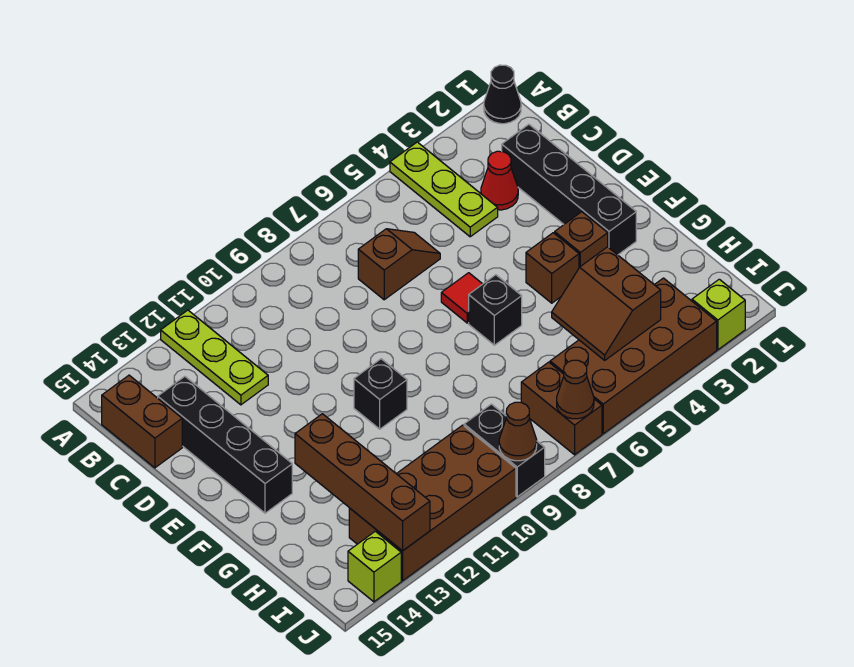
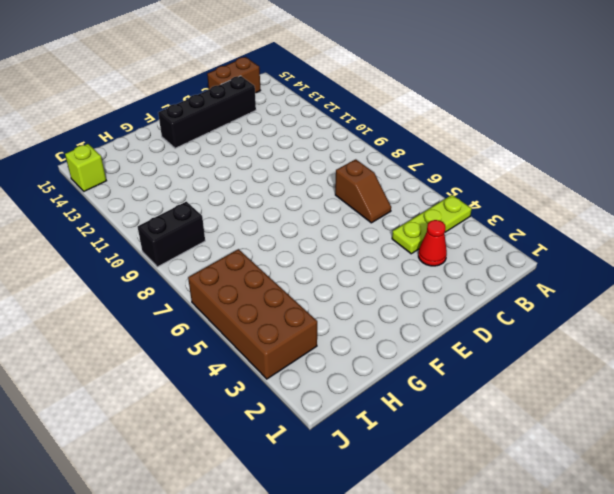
none -> black 1x1 cone [484,65,521,124]
none -> lime 1x3 plate [161,310,268,405]
none -> black 1x4 brick [502,124,636,255]

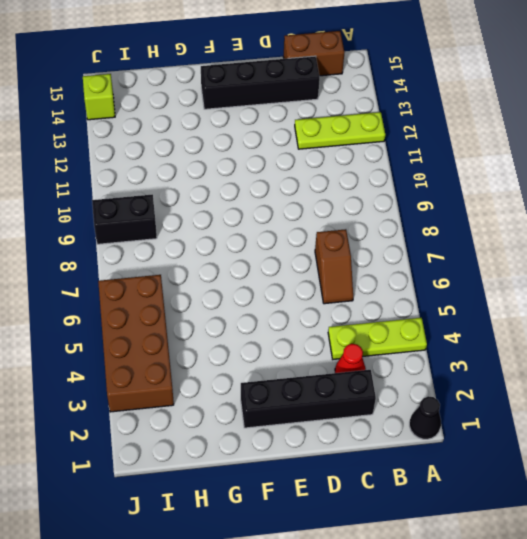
none -> red 1x1 tile [441,273,482,323]
none -> brown 1x1 brick [555,212,608,267]
none -> brown 1x1 brick [526,233,579,303]

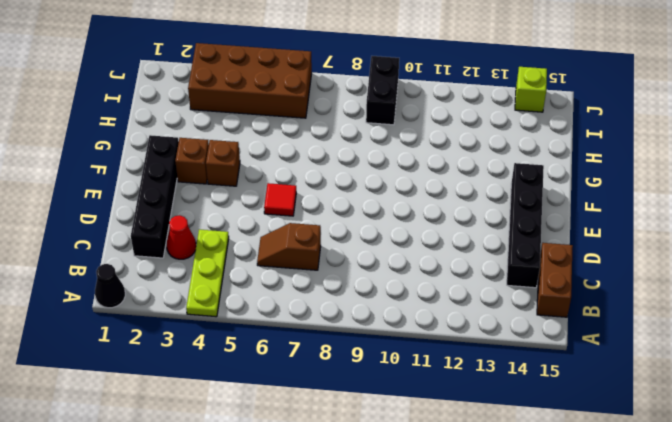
none -> lime 1x3 plate [161,310,268,405]
none -> black 1x1 brick [469,275,522,345]
none -> black 1x1 brick [354,359,407,429]

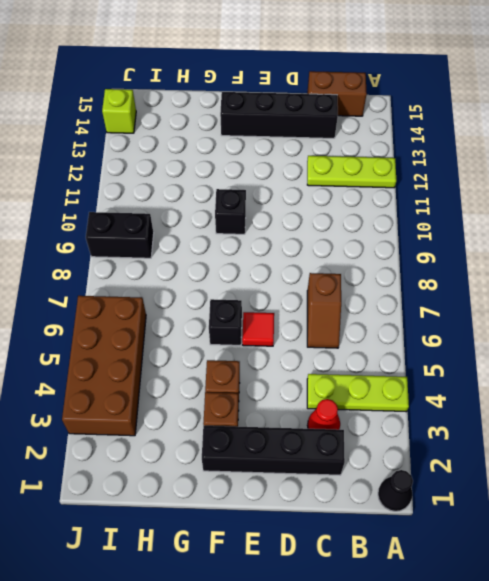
none -> brown 1x2 brick [521,362,602,455]
none -> brown 2x4 brick [349,425,516,581]
none -> lime 1x1 brick [692,279,745,350]

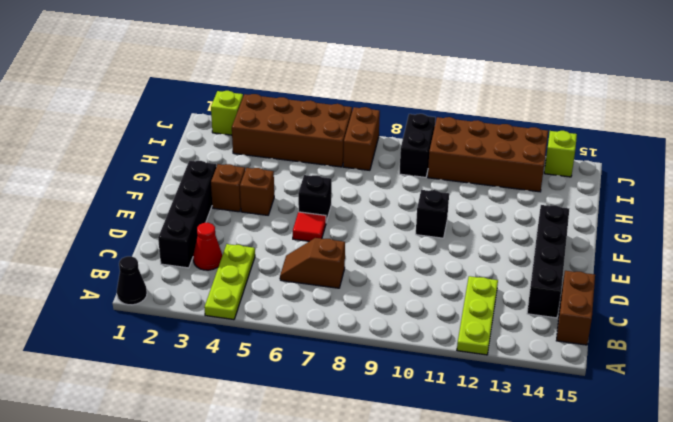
none -> brown 1x4 brick [295,414,430,551]
none -> brown 2x2 slope [552,247,661,360]
none -> brown 1x1 cone [557,360,594,419]

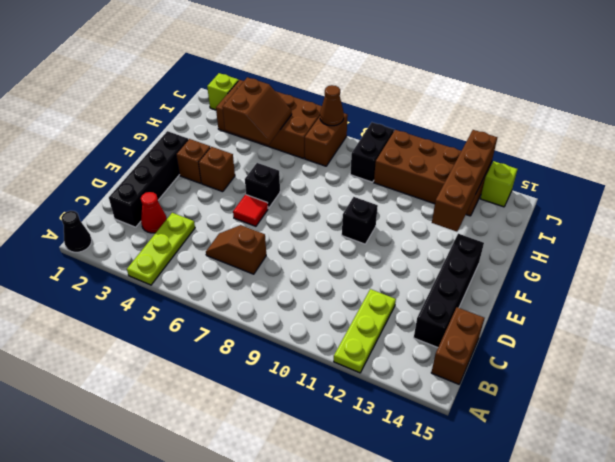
none -> brown 1x1 cone [499,402,537,461]

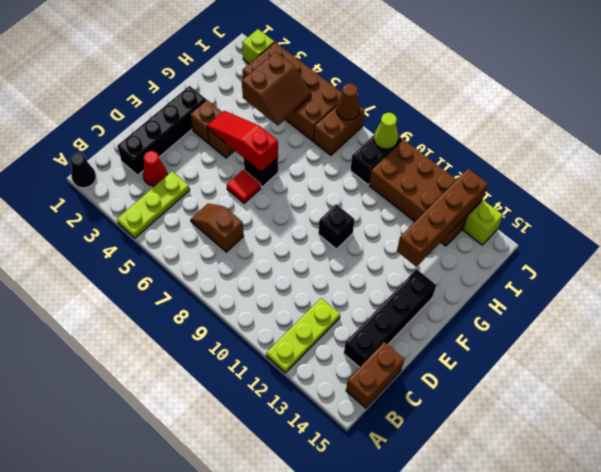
red 1x3 slope [207,111,278,172] -> none
lime 1x1 cone [374,113,398,149] -> brown 1x1 cone [499,402,537,461]

